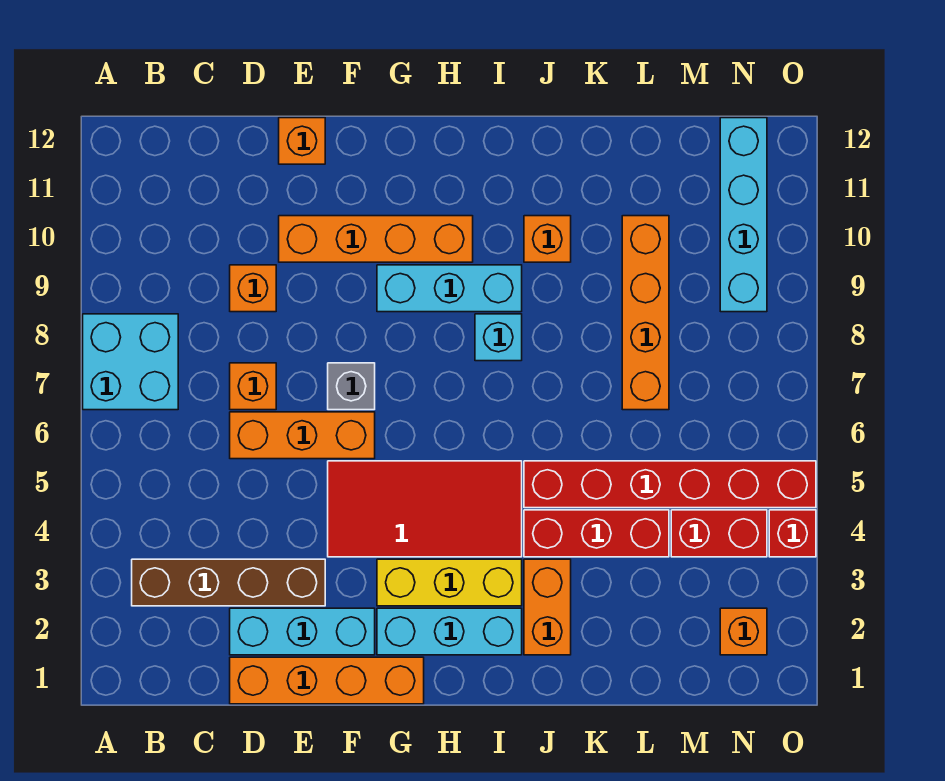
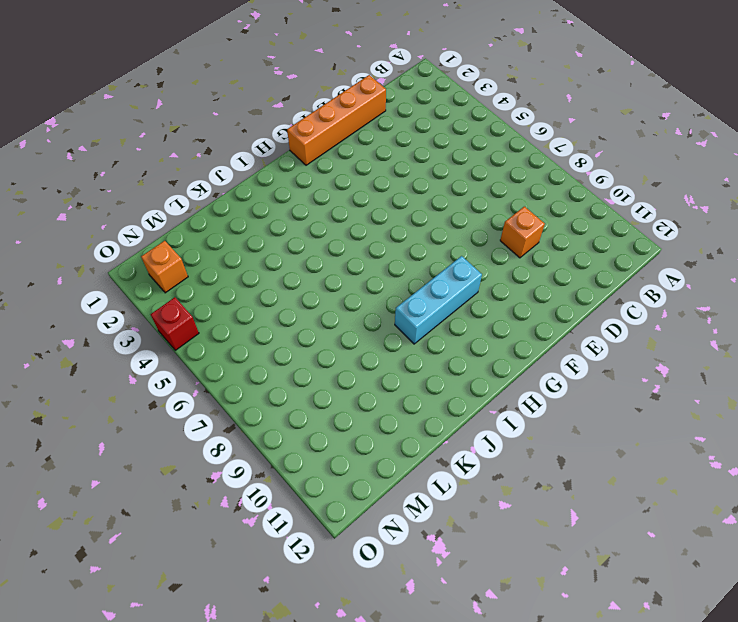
none -> cyan 2x2 brick [83,314,178,410]
none -> brown 1x4 brick [132,559,325,606]
none -> cyan 1x3 brick [230,608,375,655]

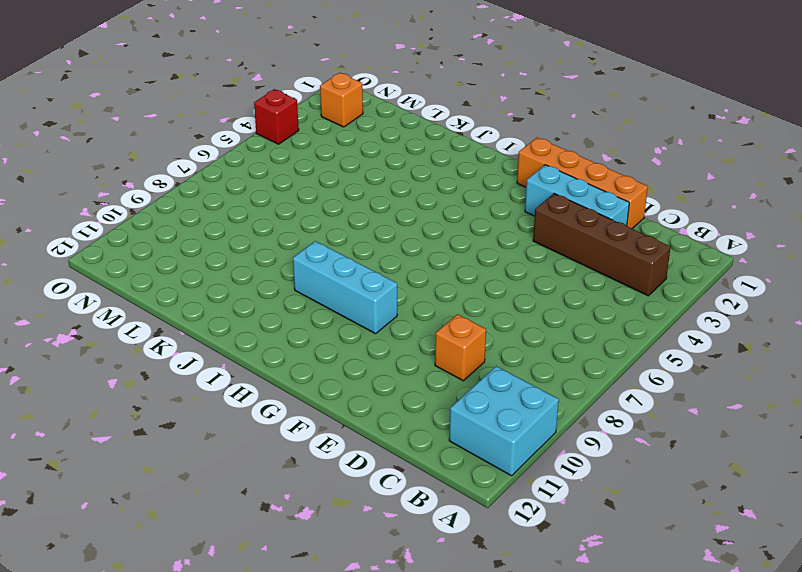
cyan 2x2 brick [449,366,559,476] -> cyan 2x2 brick moved to [83,314,178,410]
none -> orange 1x3 brick [230,412,375,459]
none -> orange 1x1 brick [230,363,276,410]
none -> orange 1x4 brick [279,216,473,262]

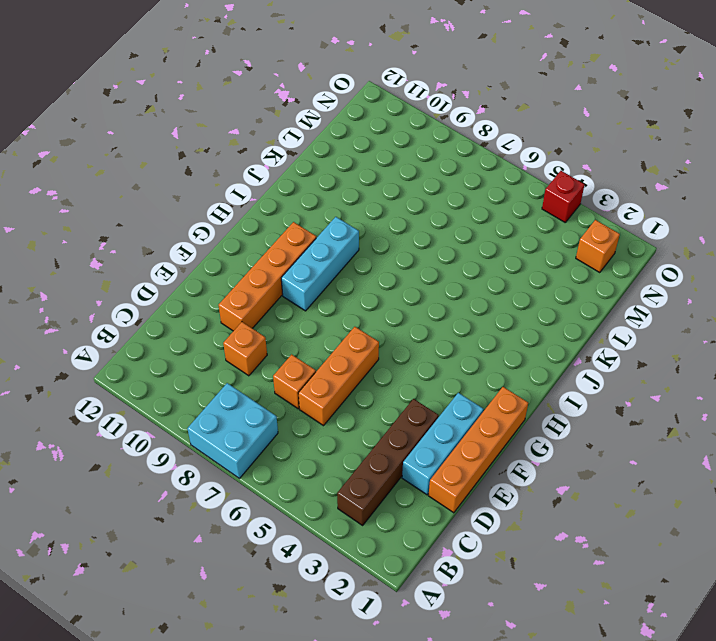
none -> orange 1x1 brick [279,118,325,164]
none -> red 2x4 tile [328,461,522,557]
none -> grey 1x1 brick [328,363,375,410]

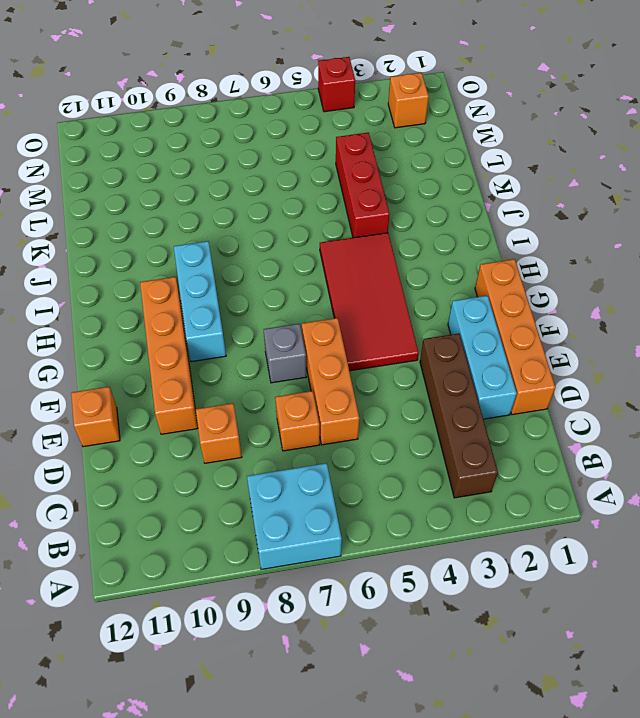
none -> cyan 1x3 brick [377,608,522,655]
none -> yellow 1x3 brick [377,559,522,606]
none -> cyan 1x1 brick [475,314,522,361]

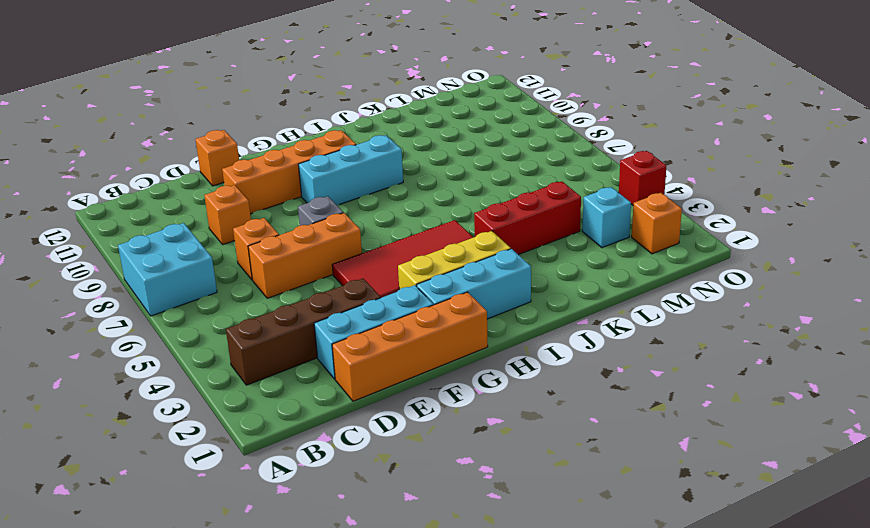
cyan 1x1 brick [582,187,631,248] -> cyan 1x1 brick moved to [475,314,522,361]
none -> orange 1x2 brick [524,559,571,655]
none -> red 1x6 brick [524,461,816,508]
none -> orange 1x1 brick [524,216,571,262]

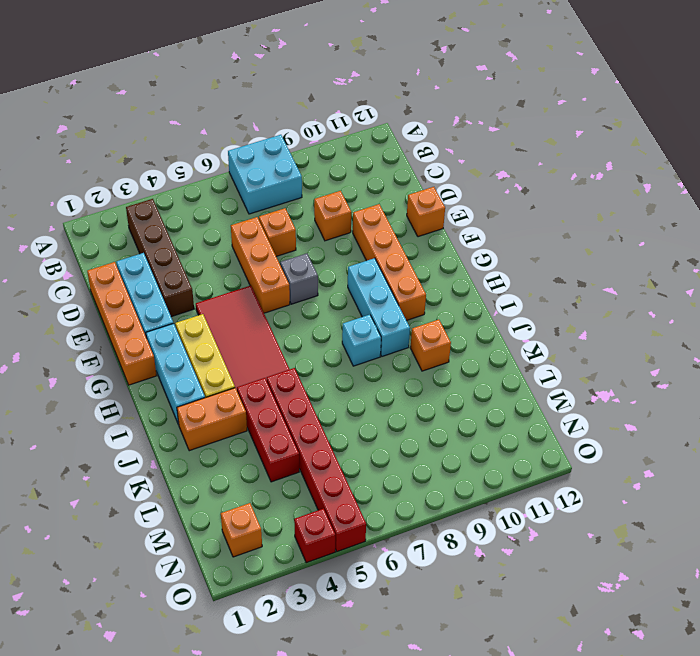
none -> orange 1x4 brick [622,216,669,410]
none -> red 1x2 brick [671,510,767,557]
none -> cyan 1x4 brick [720,118,767,312]

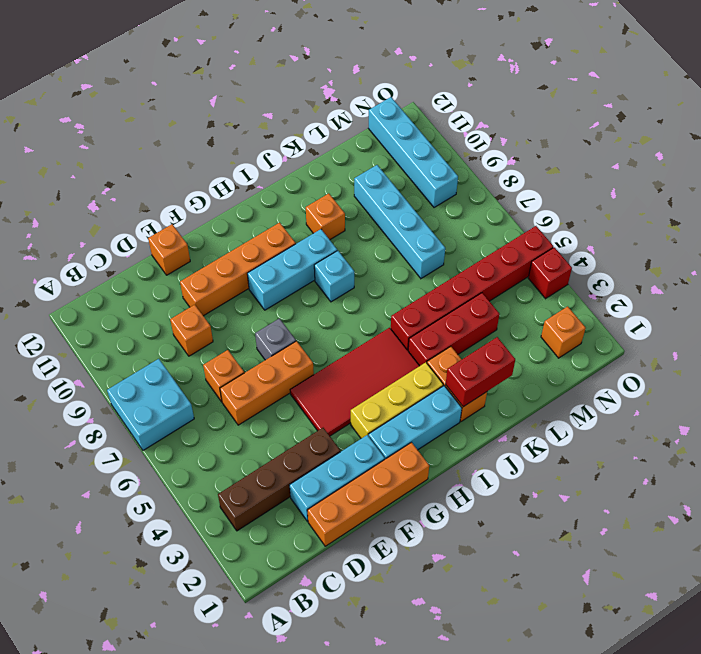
red 1x2 brick [446,337,515,407] -> red 1x2 brick moved to [671,510,767,557]
cyan 1x4 brick [354,165,445,278] -> orange 1x4 brick [622,216,669,410]

